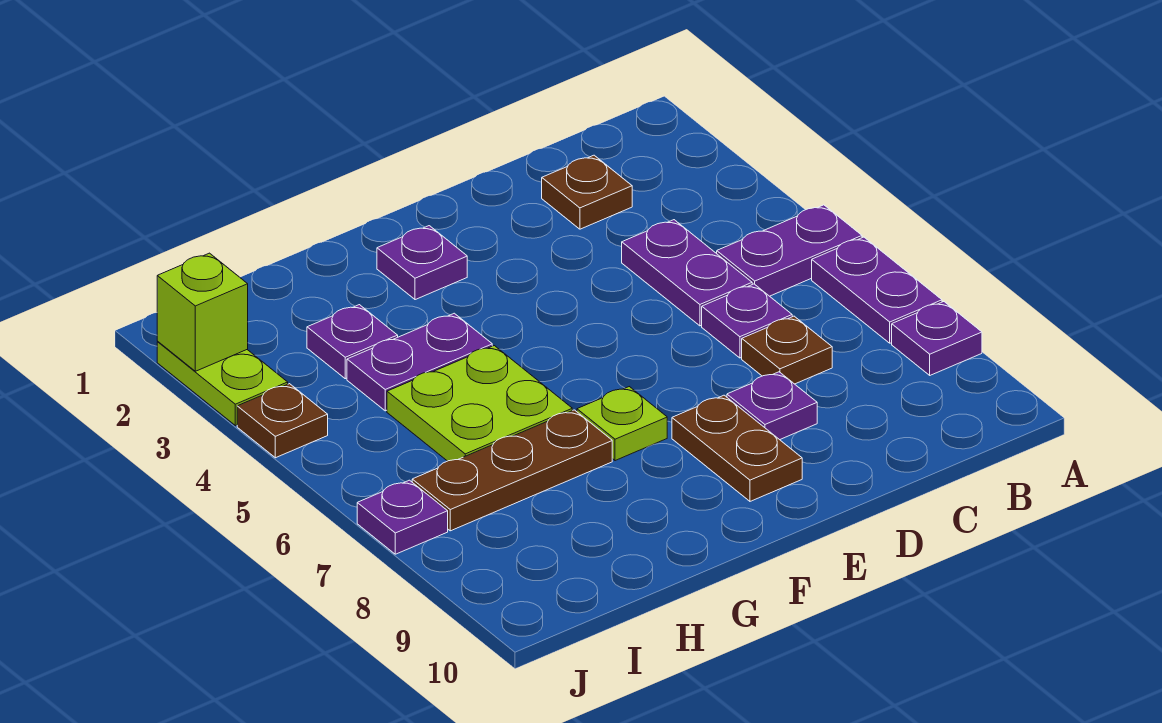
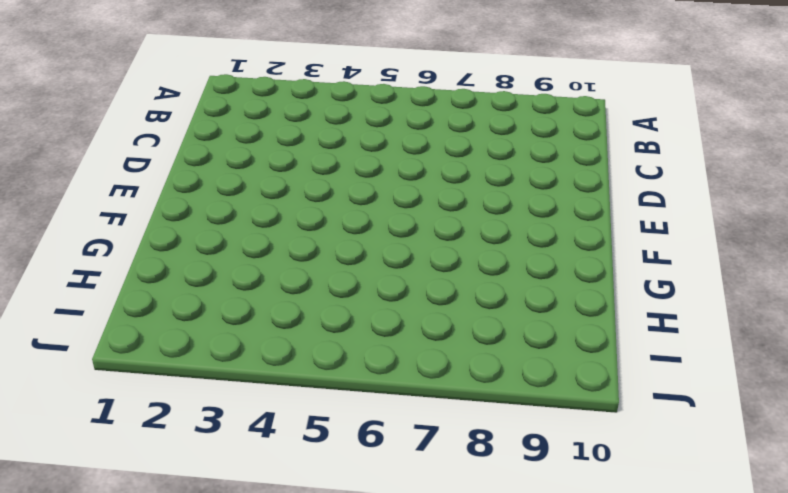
none -> purple 1x2 plate [717,205,862,296]
none -> purple 1x2 plate [812,237,942,343]
none -> purple 1x1 plate [892,302,982,375]

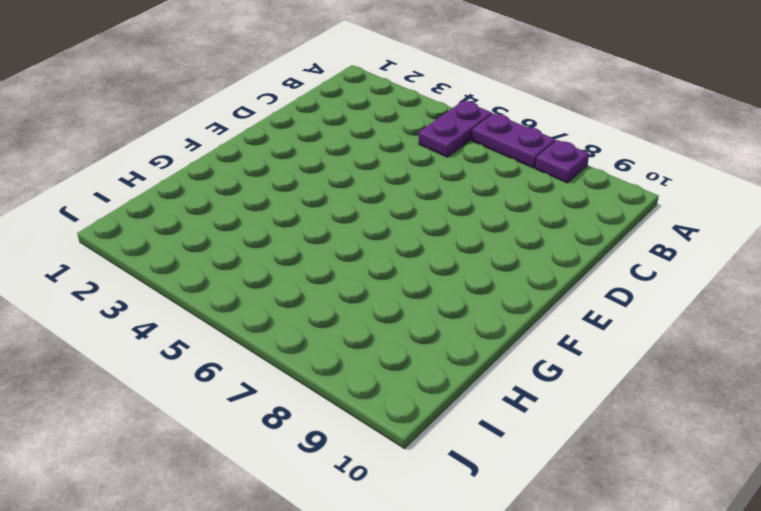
none -> brown 1x1 plate [542,155,632,229]
none -> purple 1x2 plate [622,220,752,326]
none -> purple 1x1 plate [702,284,792,358]

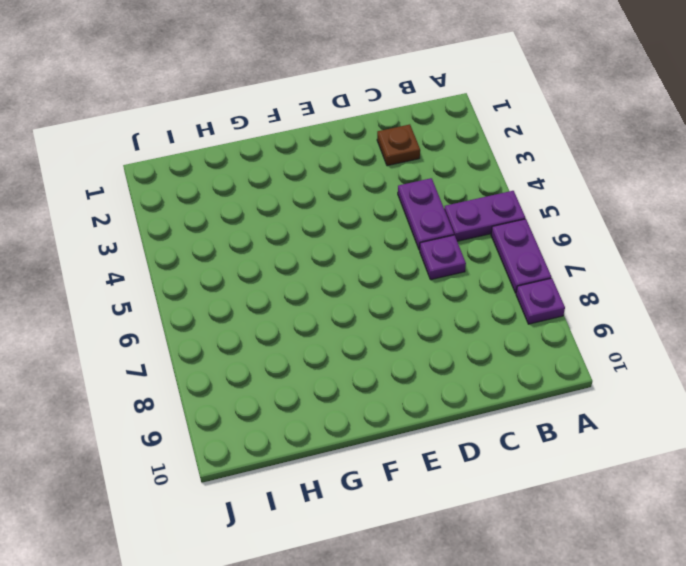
none -> brown 1x1 plate [742,316,832,384]
none -> purple 1x1 plate [727,372,817,440]
none -> brown 1x2 plate [672,395,802,501]

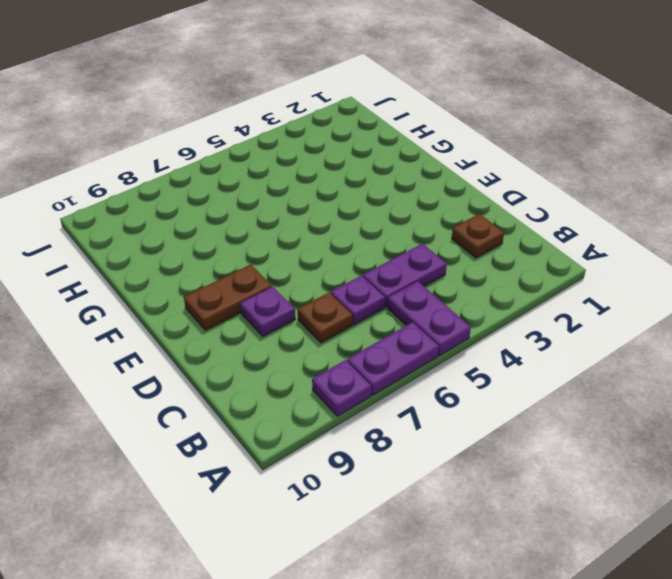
none -> purple 1x1 plate [377,226,467,300]
none -> lime 1x1 plate [577,387,667,461]
none -> purple 1x2 plate [347,313,492,411]

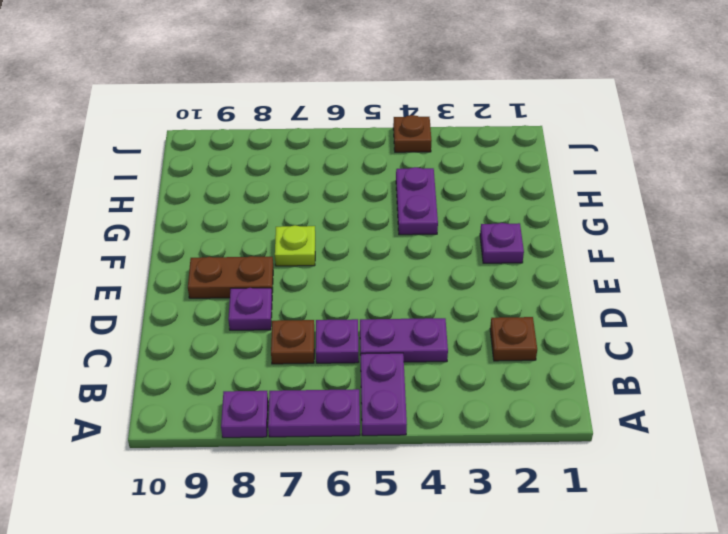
none -> lime 2x2 plate [387,346,572,461]
none -> brown 1x3 plate [412,410,612,531]
none -> purple 1x1 plate [307,305,398,379]

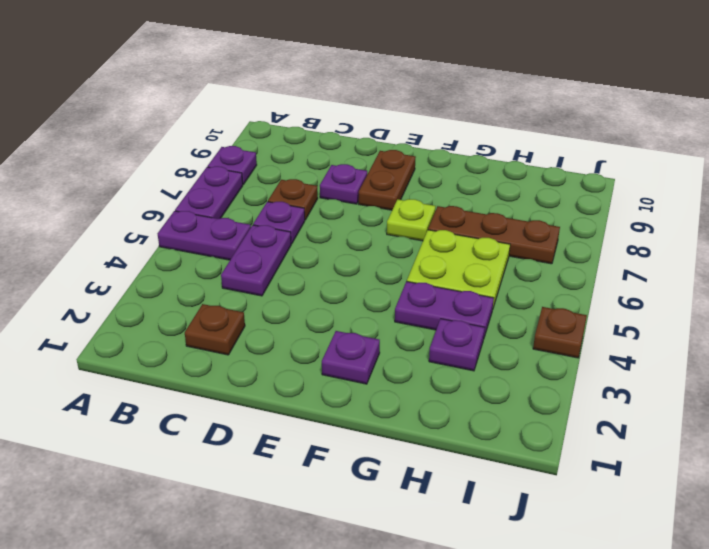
none -> lime 1x2 plate [157,342,288,426]
none -> purple 1x1 plate [357,480,448,554]
none -> lime 1x1 brick [157,253,248,371]

